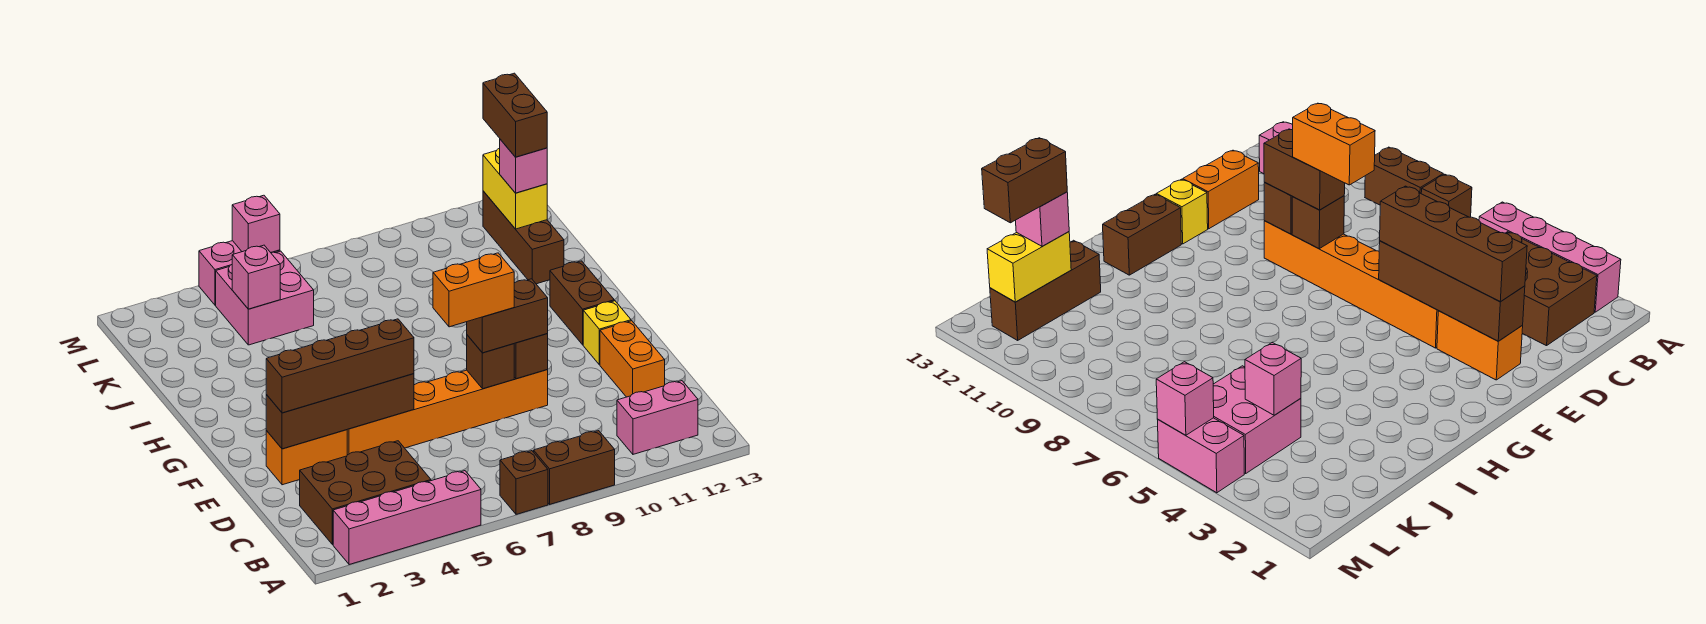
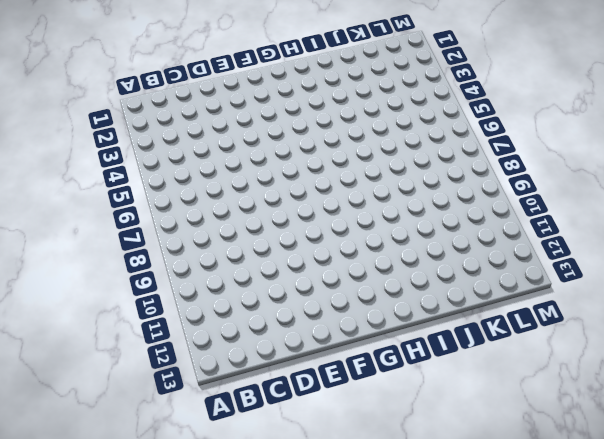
none -> pink 1x4 brick [333,471,481,565]
none -> brown 1x1 brick [500,451,548,514]
none -> brown 1x2 brick [534,431,615,504]

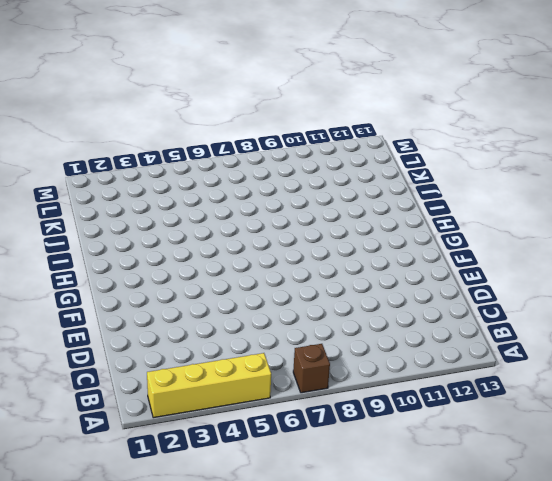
yellow 1x4 brick [147,353,271,418] -> pink 1x4 brick [333,471,481,565]
none -> brown 1x2 brick [534,431,615,504]
none -> brown 2x3 brick [300,441,431,545]
none -> pink 1x2 brick [617,381,698,454]

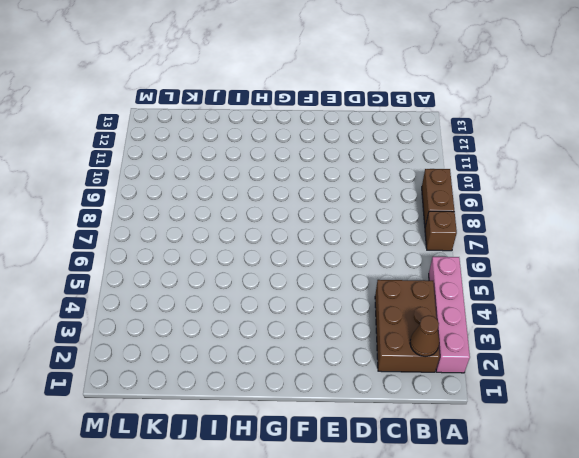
brown 1x1 cone [410,316,439,357] -> none
none -> pink 1x2 brick [617,381,698,454]
none -> orange 1x2 brick [600,321,665,397]
none -> orange 1x2 brick [266,430,347,485]

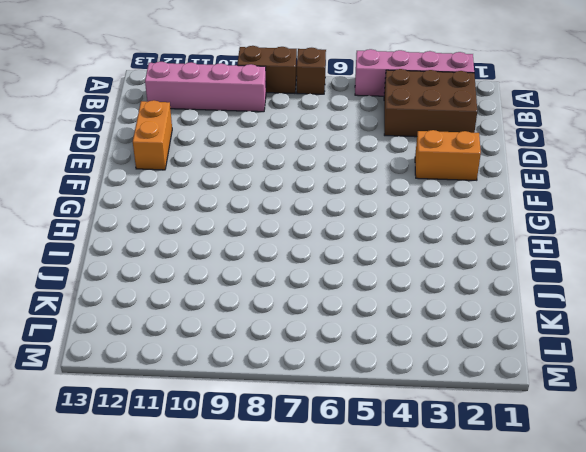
pink 1x4 brick [145,62,266,112] -> pink 1x2 brick [617,381,698,454]
none -> orange 1x6 brick [347,369,548,455]
none -> yellow 1x1 brick [583,301,631,365]
none -> brown 1x2 brick [550,261,614,345]

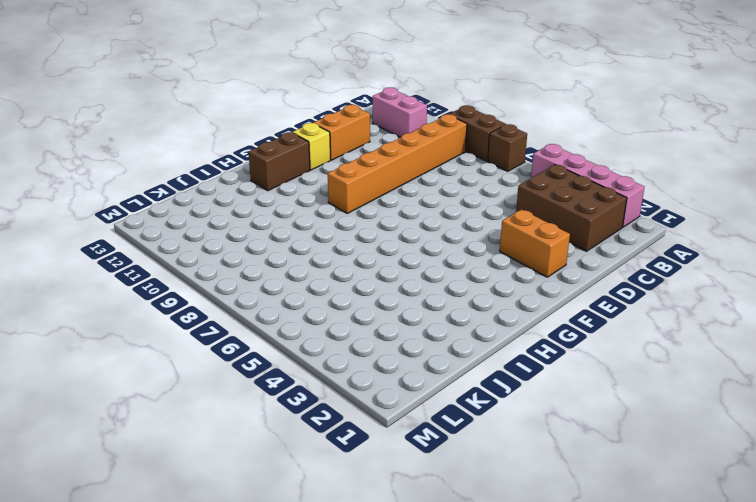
orange 1x6 brick [328,114,467,213] -> orange 1x6 brick turned to [347,369,548,455]
none -> brown 1x3 brick [483,191,564,284]
none -> pink 2x2 brick [216,251,314,345]
none -> pink 1x2 brick [199,241,280,305]

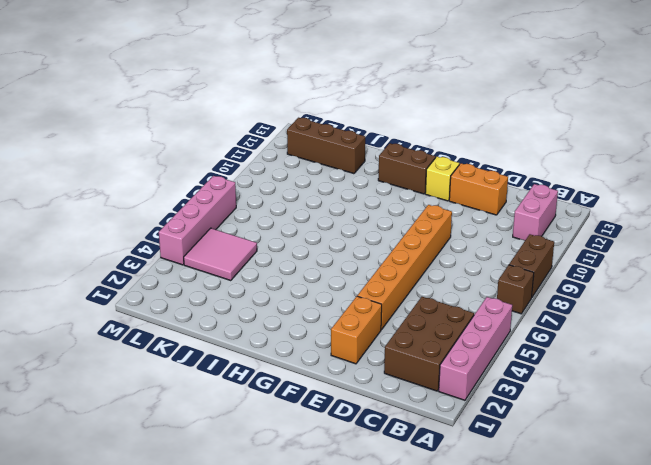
pink 2x2 tile [184,228,257,281] -> pink 2x2 brick [216,251,314,345]
pink 1x4 brick [159,176,236,265] -> pink 1x2 brick [199,241,280,305]
none -> brown 1x4 brick [266,374,414,449]
none -> brown 1x1 brick [467,335,514,389]
none -> brown 1x1 brick [514,334,548,379]

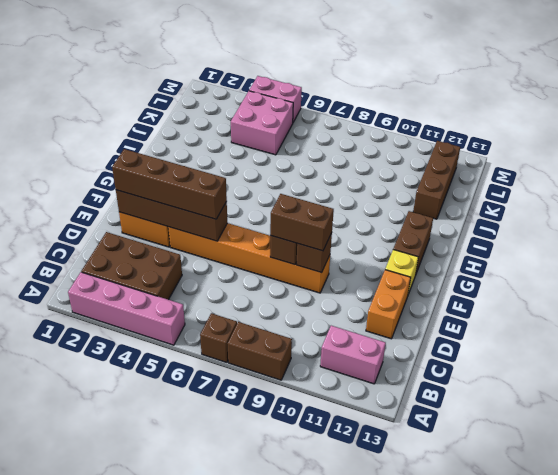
none -> pink 1x1 brick [232,245,280,309]
none -> yellow 1x2 brick [483,148,547,229]
none -> pink 1x1 brick [232,195,280,253]

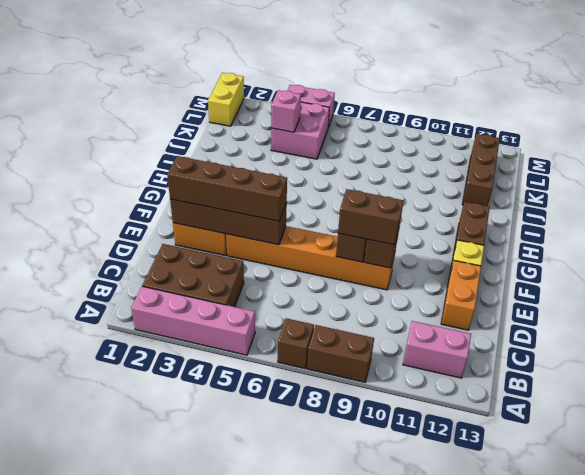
yellow 1x2 brick [208,73,244,126] -> yellow 1x2 brick moved to [483,148,547,229]
none -> pink 1x1 brick [232,195,280,253]
none -> pink 1x1 brick [500,139,547,193]
none -> orange 1x2 brick [433,253,514,327]

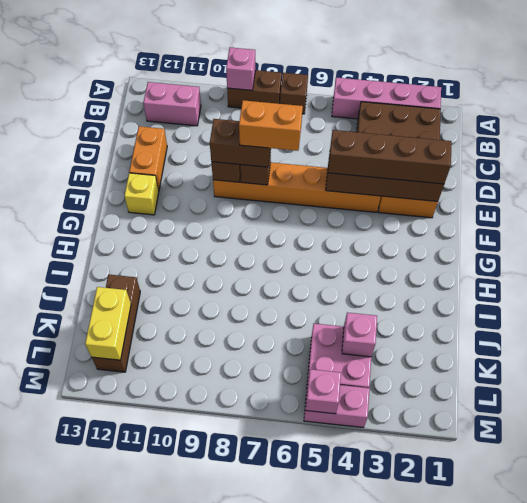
pink 1x1 brick [226,47,255,90] -> pink 1x1 brick moved to [500,139,547,193]
none -> brown 1x2 brick [550,261,614,345]
none -> brown 1x2 brick [483,73,547,157]

